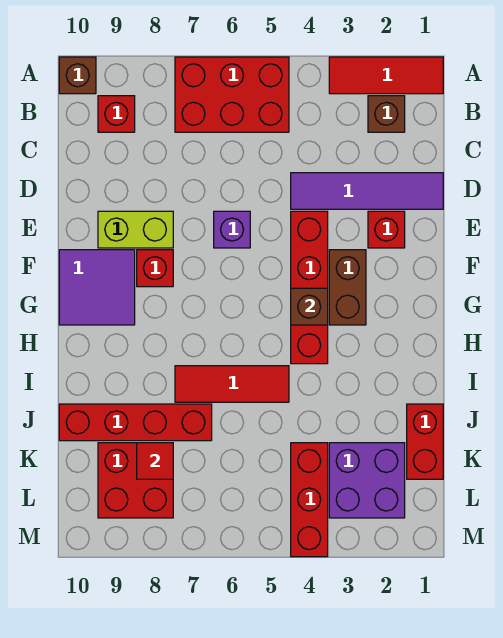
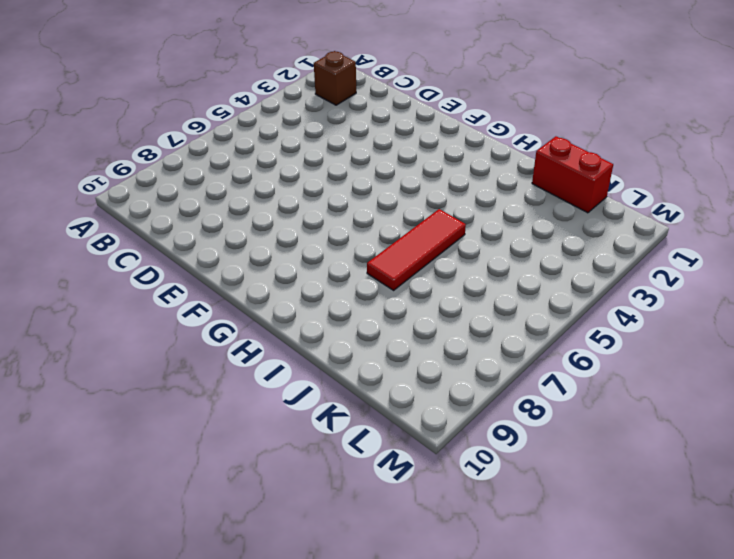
none -> red 1x3 tile [329,57,443,94]
none -> red 2x3 brick [175,57,289,132]
none -> brown 1x1 brick [59,57,96,94]

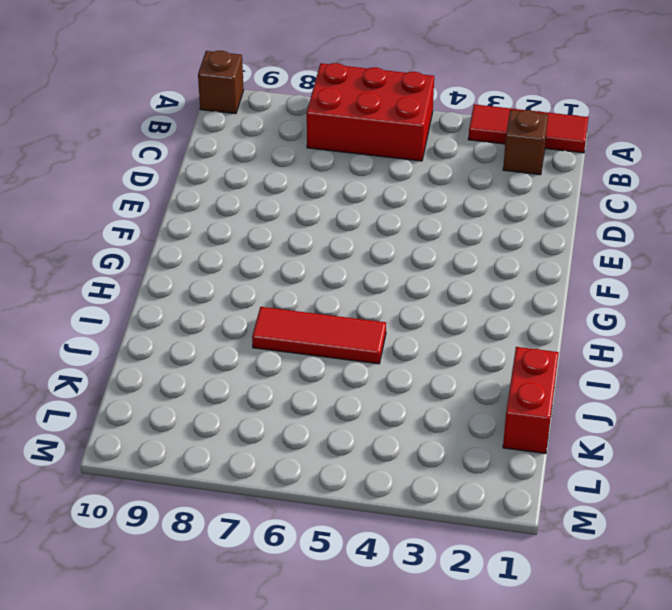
none -> red 1x1 brick [98,96,135,132]
none -> purple 1x4 tile [291,173,443,209]
none -> red 1x1 brick [368,211,405,248]

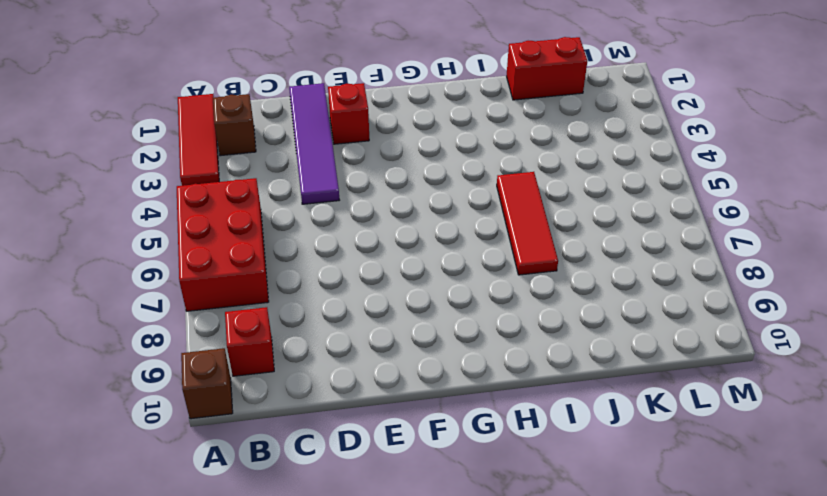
none -> red 1x4 brick [291,211,328,364]
none -> purple 1x1 brick [214,211,250,248]
none -> lime 1x2 brick [98,211,173,248]

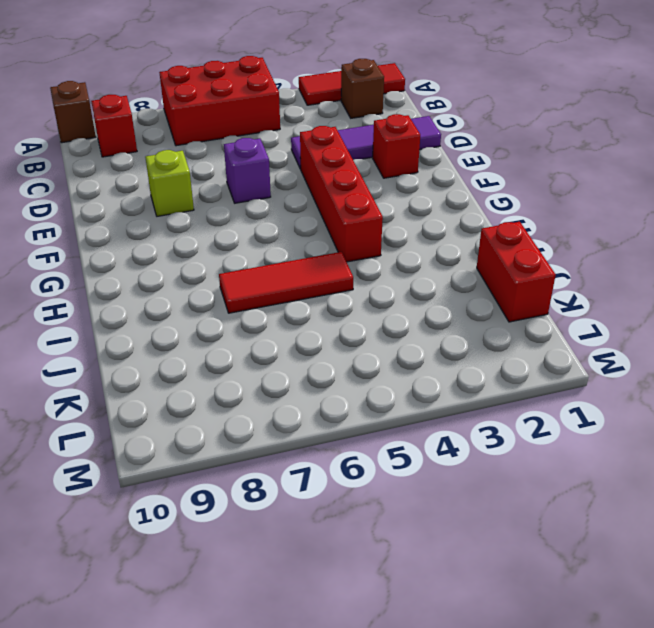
lime 1x1 brick [145,150,194,216] -> lime 1x2 brick [98,211,173,248]
none -> brown 1x2 brick [329,250,366,325]
none -> red 1x1 brick [137,250,173,287]
none -> purple 2x2 tile [59,250,135,325]

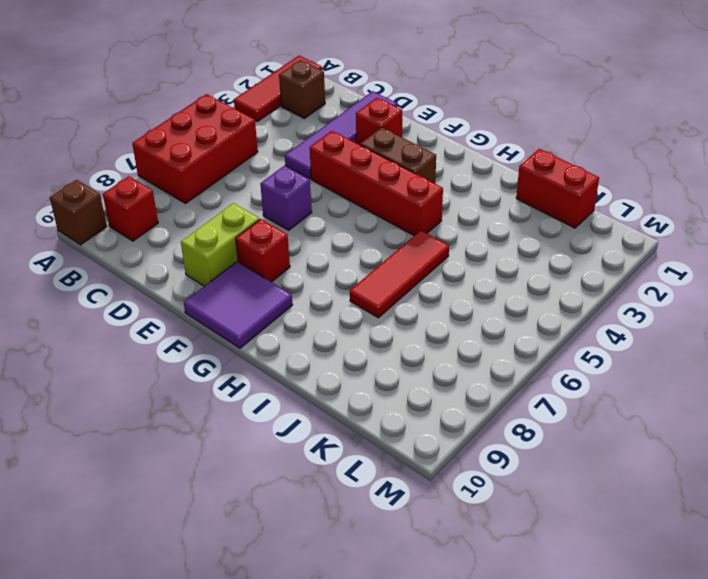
none -> red 1x4 brick [59,404,212,441]
none -> purple 2x2 brick [329,443,405,518]
none -> red 1x3 brick [291,443,328,557]

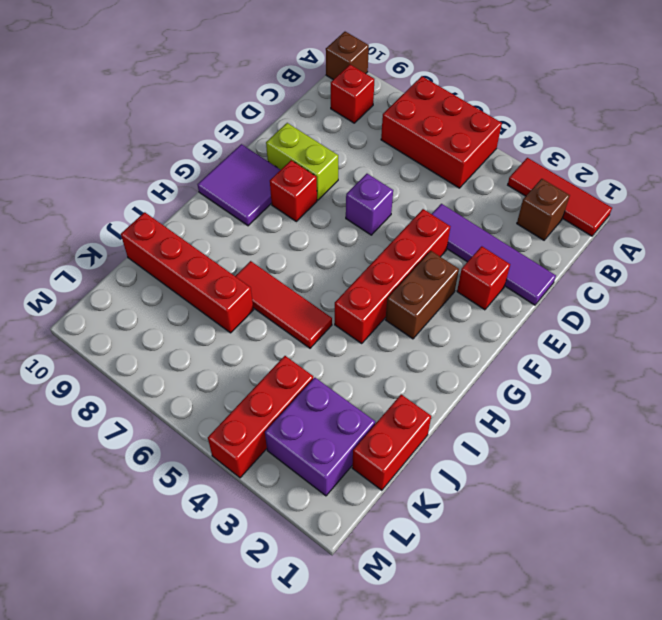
none -> red 2x2 brick [98,443,173,518]
none -> brown 1x1 brick [291,288,328,325]
none -> red 1x1 tile [137,443,173,479]

